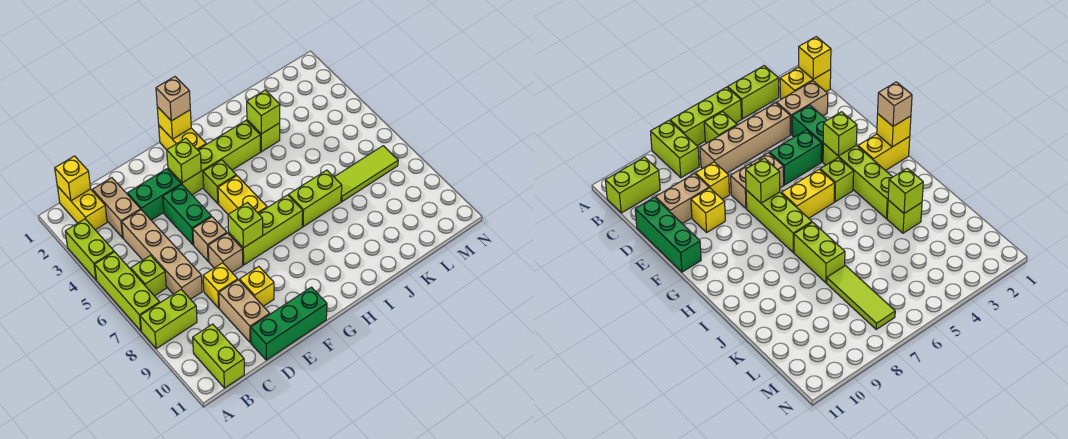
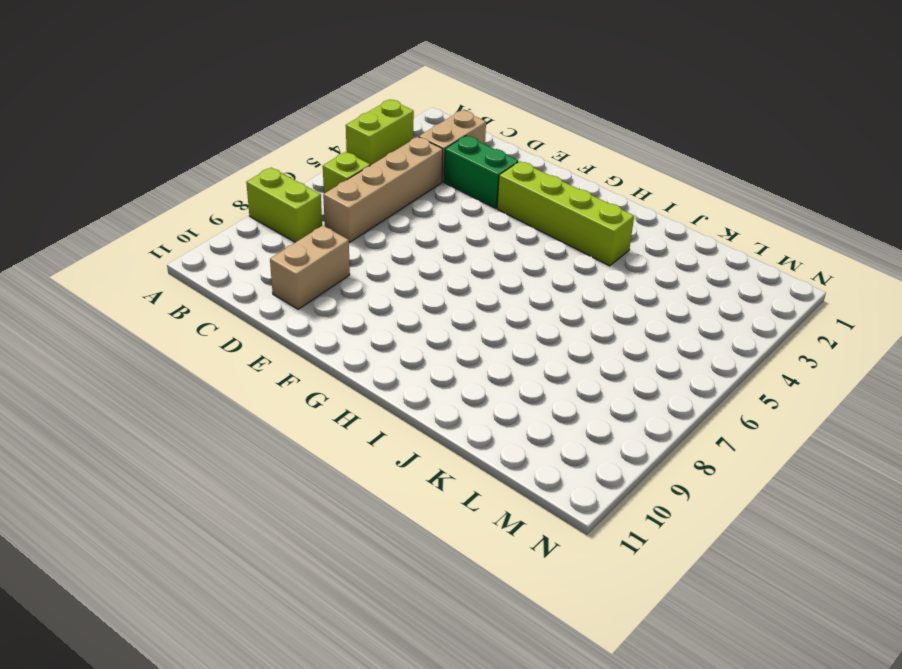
none -> lime 1x3 brick [95,252,160,331]
none -> yellow 1x2 brick [57,186,107,230]
none -> lime 1x2 brick [193,324,244,388]
none -> yellow 1x1 brick [203,263,238,308]

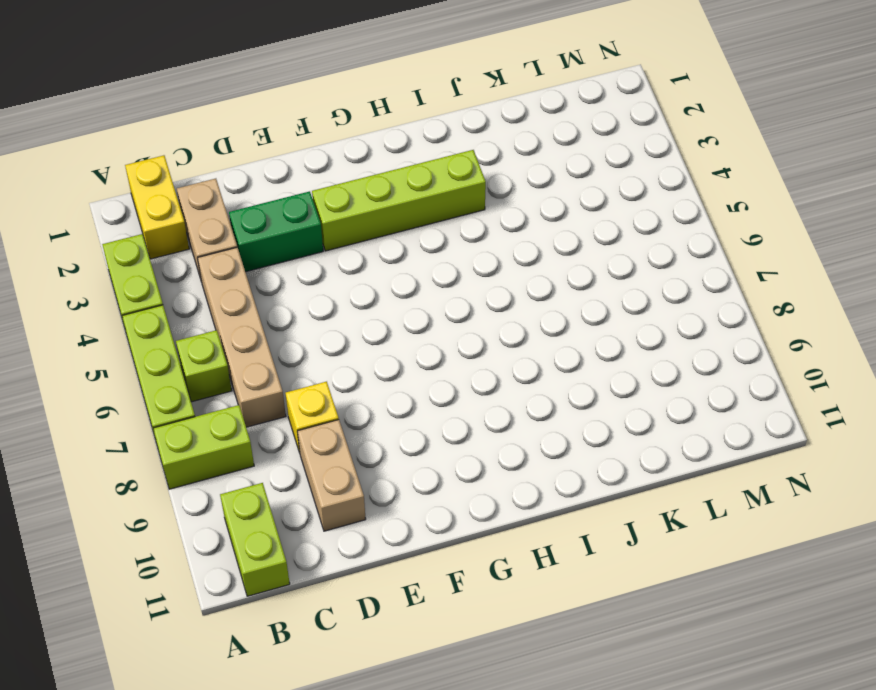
none -> green 1x3 brick [251,287,327,360]
none -> green 1x2 brick [163,185,211,245]
none -> tan 1x1 brick [193,217,227,261]
none -> tan 1x1 brick [208,233,243,272]

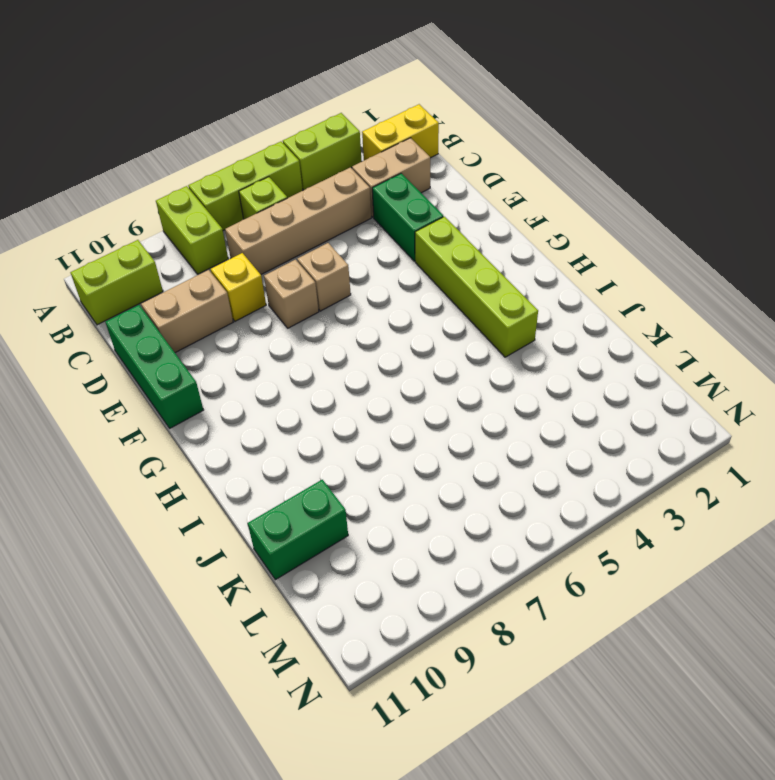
green 1x2 brick [248,480,348,580] -> green 1x2 brick moved to [163,185,211,245]
none -> yellow 1x1 brick [239,267,274,306]
none -> lime 1x3 brick [229,195,303,265]
none -> yellow 1x2 brick [159,126,206,150]
none -> lime 1x1 brick [203,160,236,204]

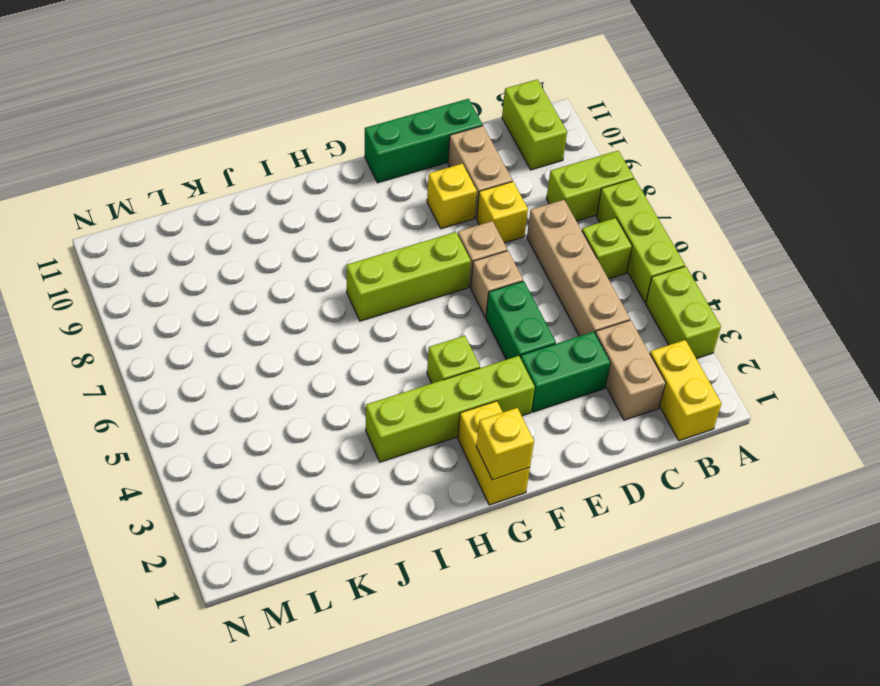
none -> yellow 1x2 brick [218,176,267,214]
none -> lime 1x2 brick [289,170,342,227]
none -> lime 1x1 brick [247,120,280,152]
none -> lime 1x3 tile [334,146,398,202]

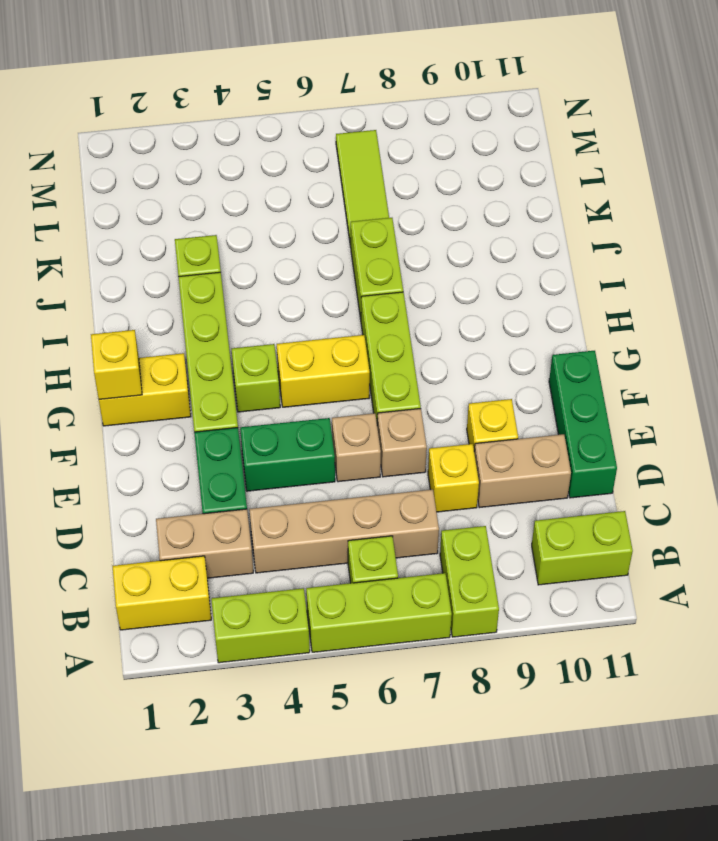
none -> yellow 1x1 brick [55,156,91,201]
none -> lime 1x1 brick [167,138,201,183]
none -> lime 1x1 brick [228,203,263,248]
none -> lime 1x1 brick [247,90,280,134]

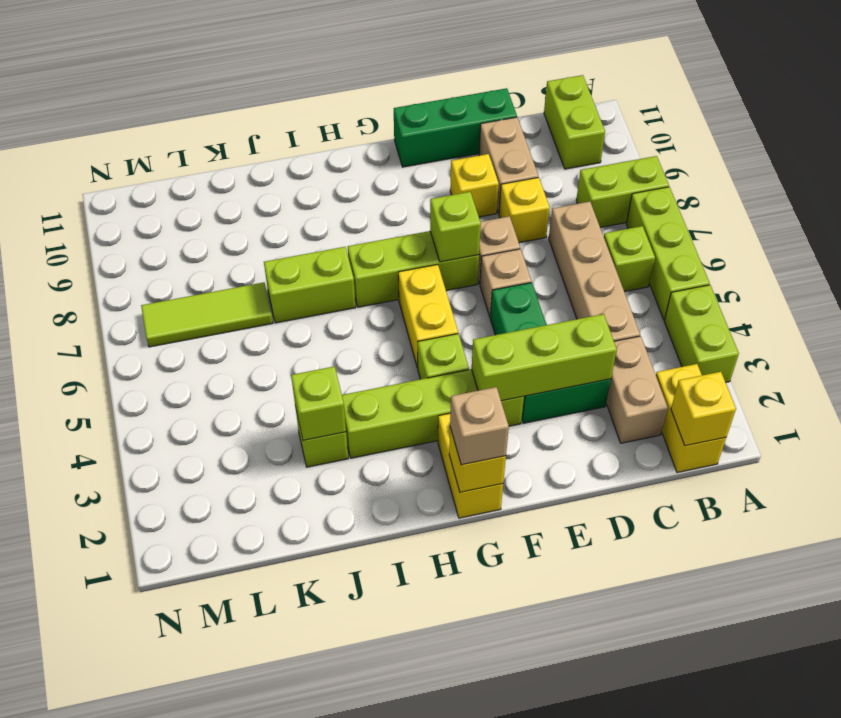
lime 1x3 brick [472,314,617,401] -> lime 1x1 brick [167,138,201,183]

